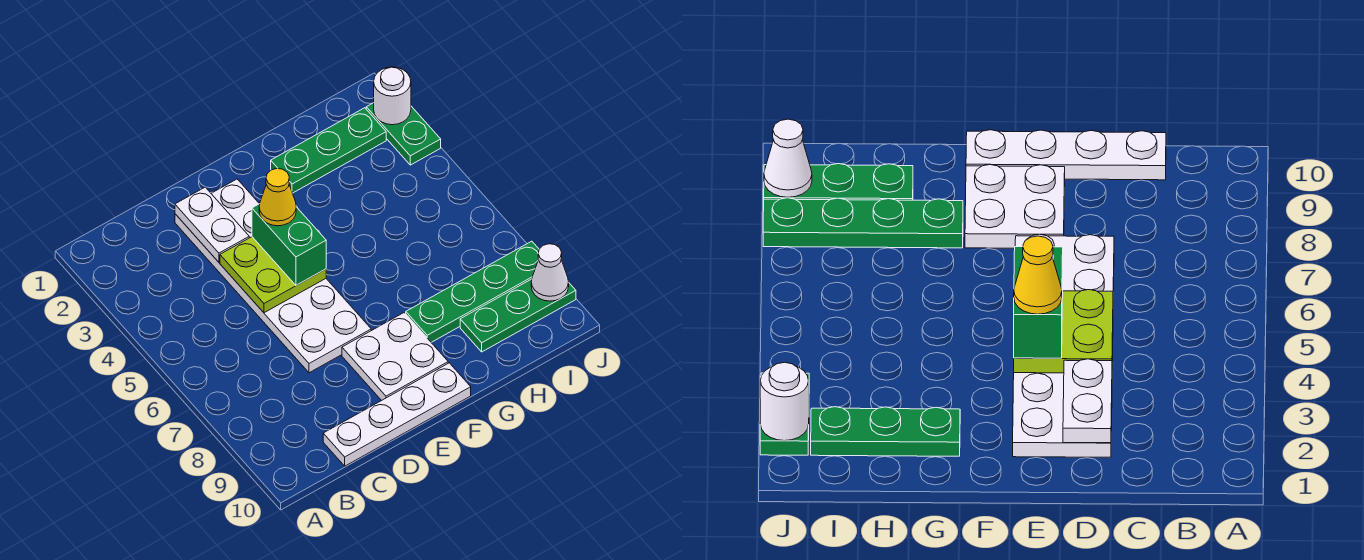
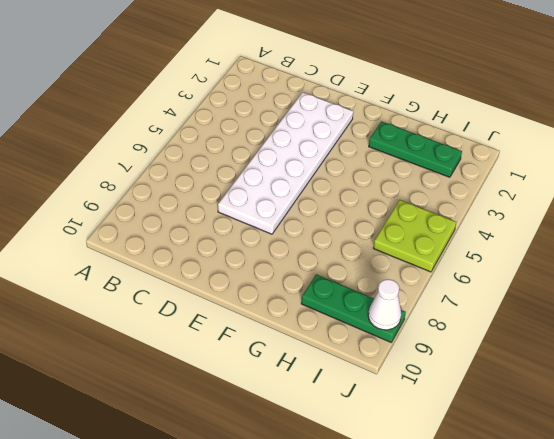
lime 2x2 plate [373,200,456,272] -> lime 2x2 plate moved to [220,237,326,313]
none -> white 1x4 plate [323,363,471,466]
none -> white 2x2 plate [342,313,448,401]
none -> green 1x4 plate [406,241,539,342]

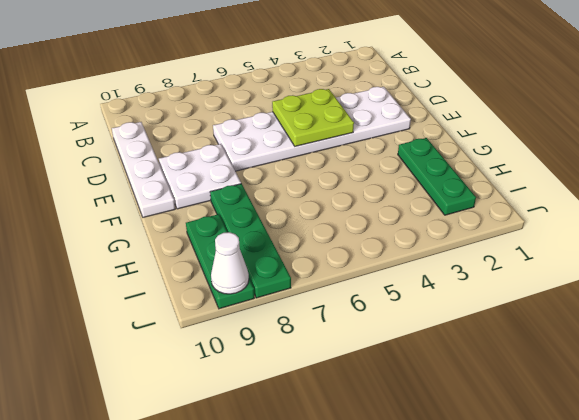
none -> green 1x2 plate [366,103,441,165]
none -> white 1x2 plate [175,187,249,262]
none -> white 1x1 round brick [374,67,411,125]

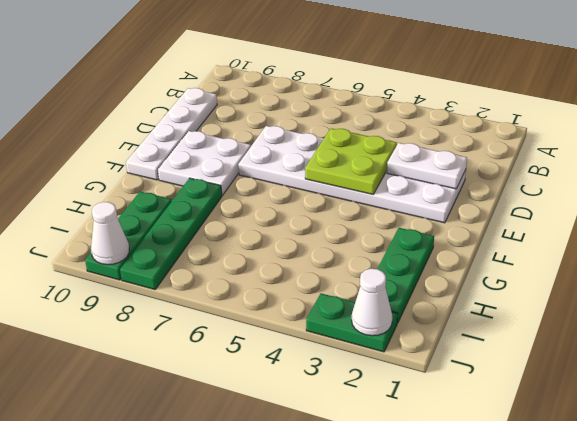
white 1x1 cone [352,269,392,336] -> white 1x1 round brick [374,67,411,125]
none -> green 1x2 brick [252,204,326,285]
none -> yellow 1x1 cone [259,169,296,226]

